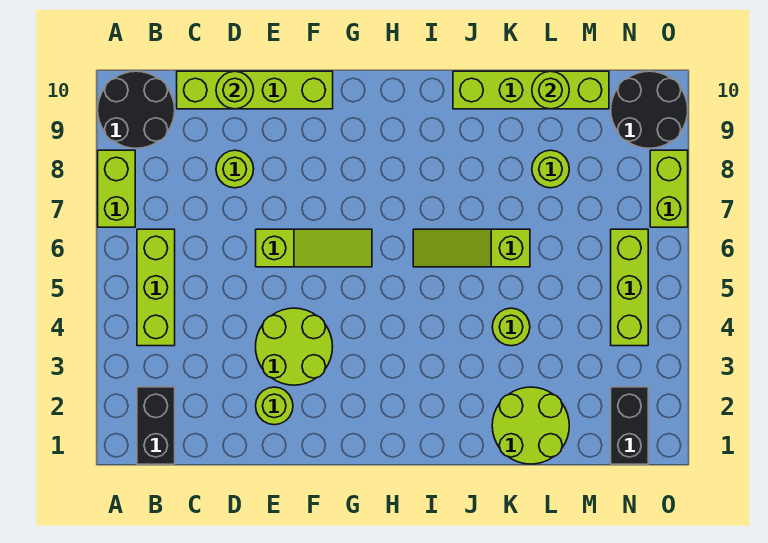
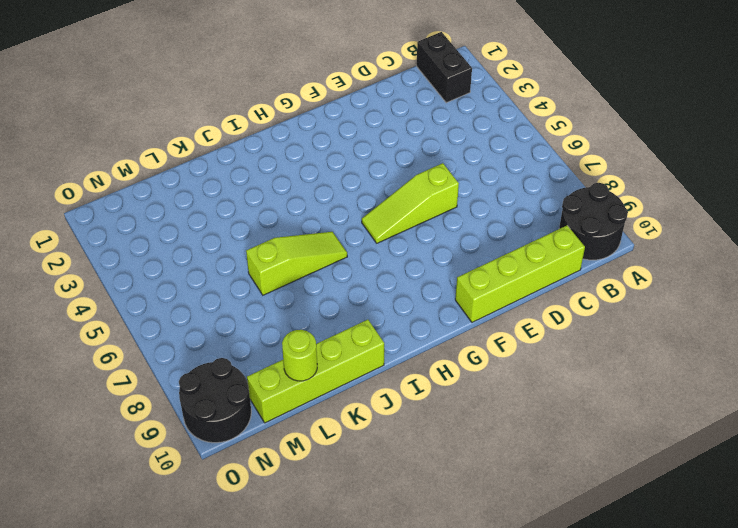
none -> lime 1x2 brick [98,150,135,227]
none -> lime 1x3 brick [137,229,175,346]
none -> lime 1x1 round brick [216,150,254,188]

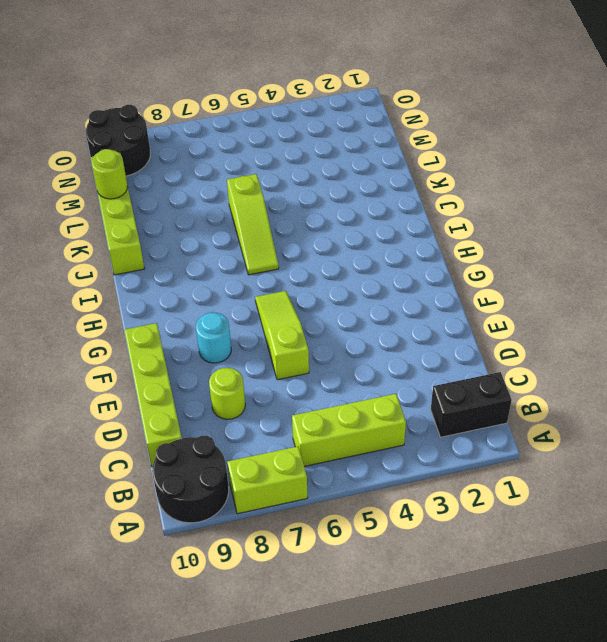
cyan 1x1 round brick [196,312,231,363] -> none
none -> lime 1x1 round brick [256,387,293,425]
none -> lime 2x2 round brick [256,308,333,385]
none -> lime 2x2 round brick [492,387,569,464]

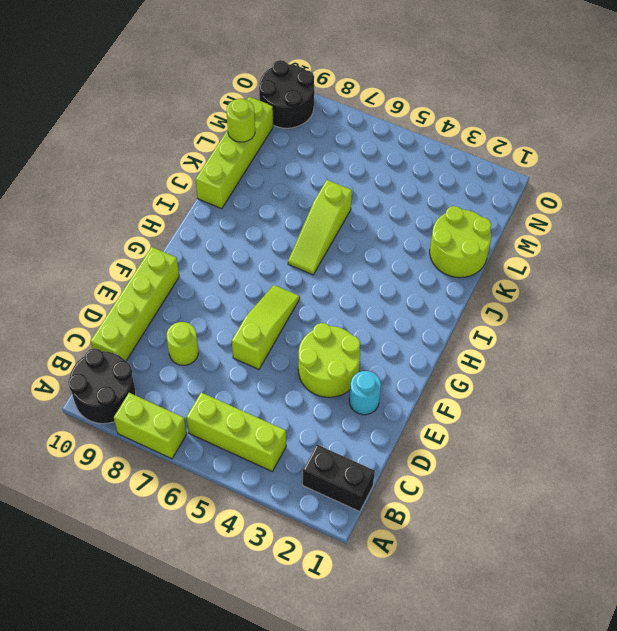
cyan 1x1 round brick [349,371,381,415] -> lime 1x1 round brick [256,387,293,425]
none -> lime 1x1 round brick [492,308,530,346]
none -> lime 1x1 round brick [532,150,569,188]
none -> black 1x2 brick [611,387,648,464]

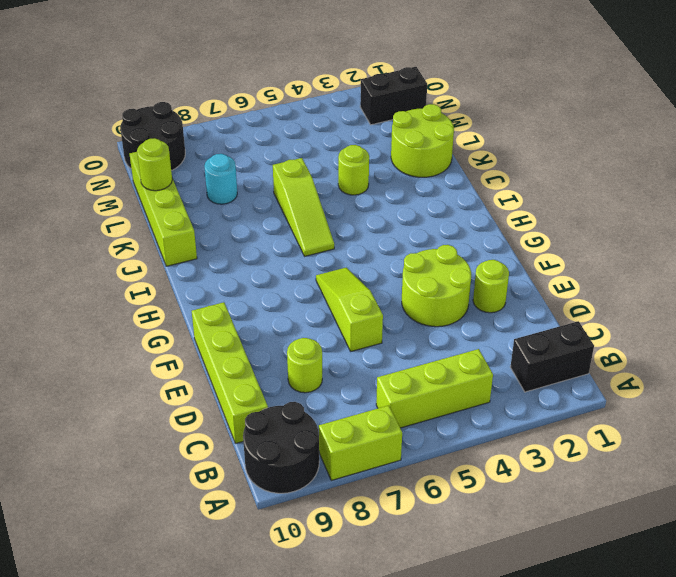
cyan 1x1 round brick [204,154,237,204] -> lime 1x1 round brick [532,150,569,188]
none -> lime 1x3 brick [611,229,648,346]
none -> lime 1x2 brick [650,150,688,227]
none -> lime 1x1 round brick [216,71,254,109]

